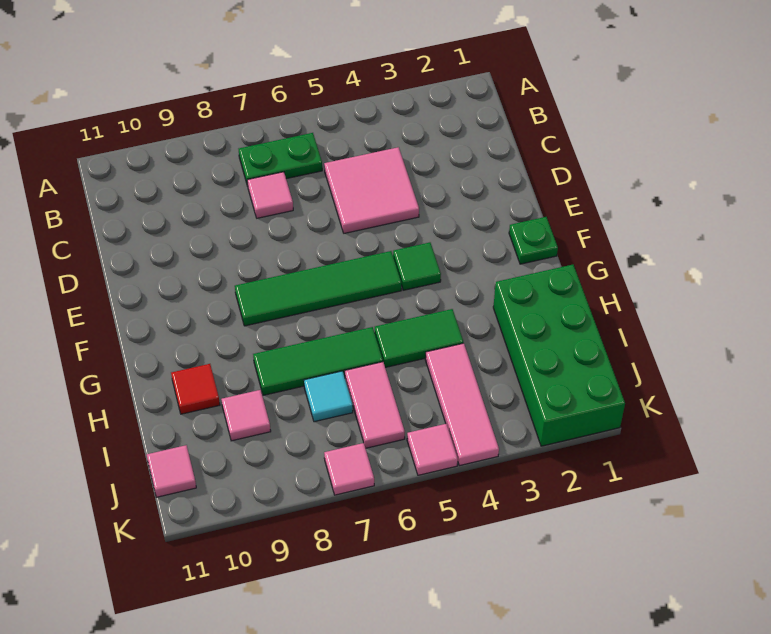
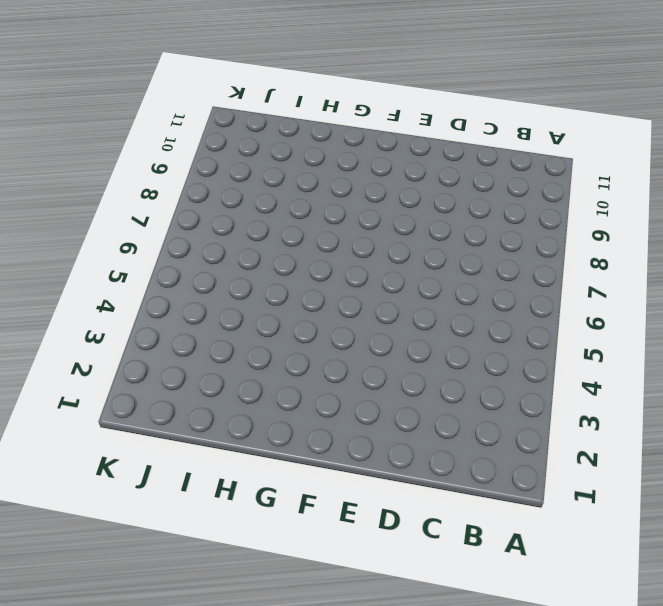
none -> green 1x2 plate [239,133,322,185]
none -> pink 2x2 tile [324,147,419,233]
none -> pink 1x1 tile [247,172,293,218]

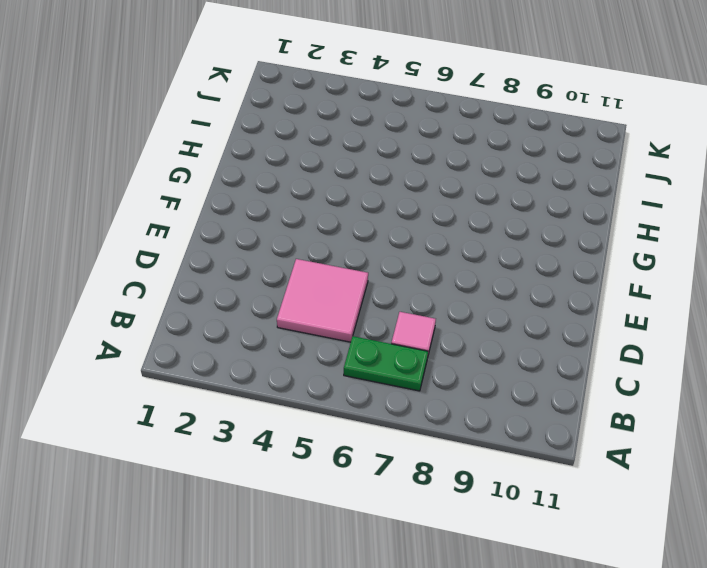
none -> green 1x1 plate [509,217,558,264]
none -> green 1x1 tile [393,242,441,290]
none -> green 1x4 tile [235,251,401,326]

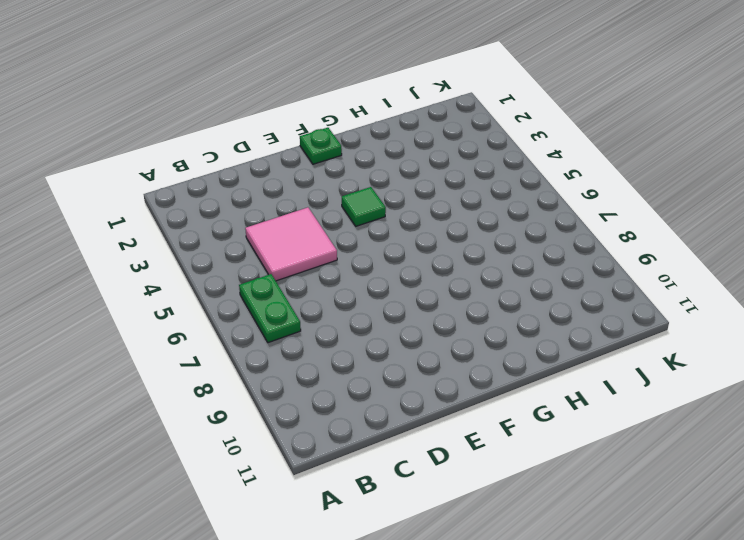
none -> pink 1x1 tile [247,172,293,218]
none -> green 1x4 tile [235,251,401,326]
none -> green 2x4 brick [493,265,625,446]

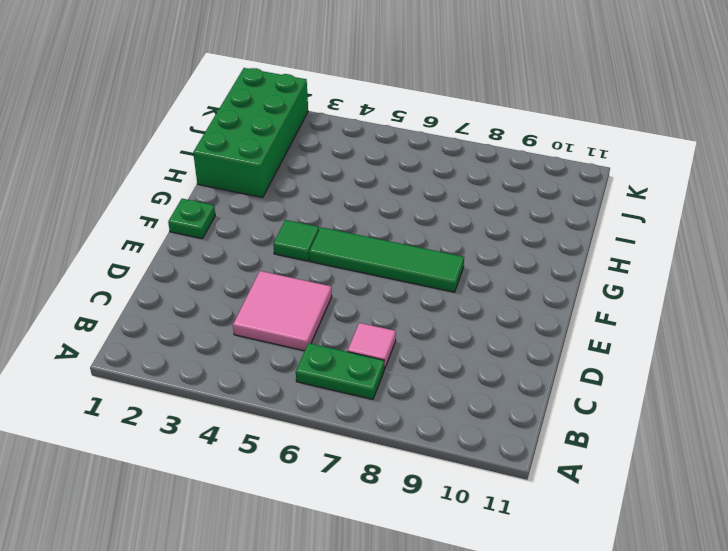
none -> green 1x2 tile [375,309,463,368]
none -> green 1x3 tile [253,327,383,395]
none -> red 1x1 tile [171,364,220,414]

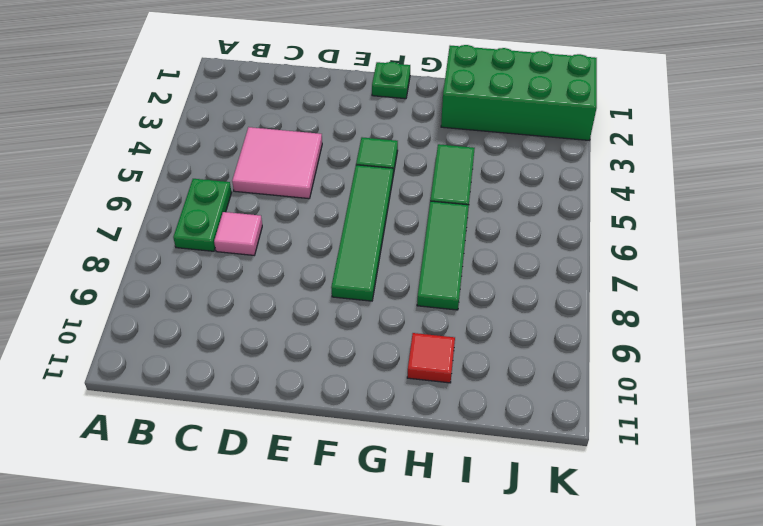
none -> pink 1x3 tile [425,343,499,466]
none -> pink 1x2 tile [345,362,405,448]
none -> cyan 1x1 tile [304,371,353,422]

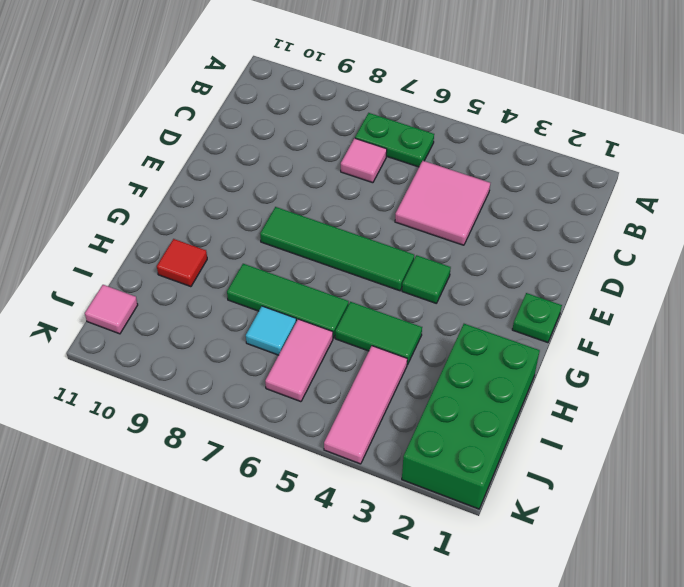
none -> pink 1x1 tile [221,390,271,441]
none -> pink 1x1 tile [407,424,458,475]
none -> pink 1x1 tile [324,443,374,495]

